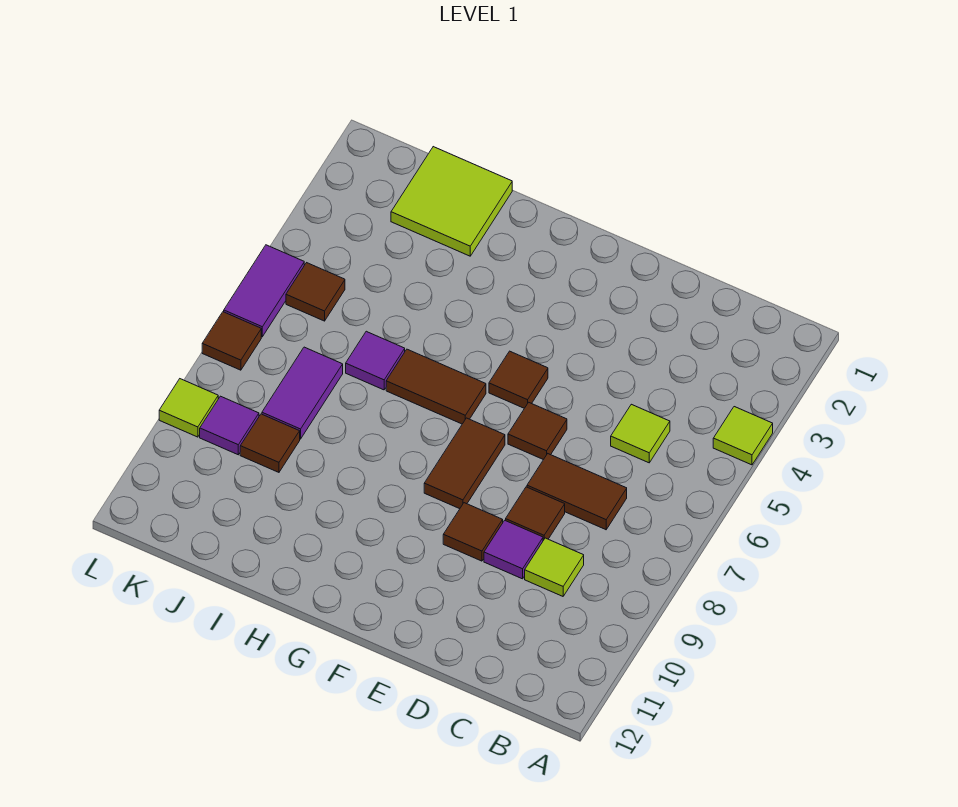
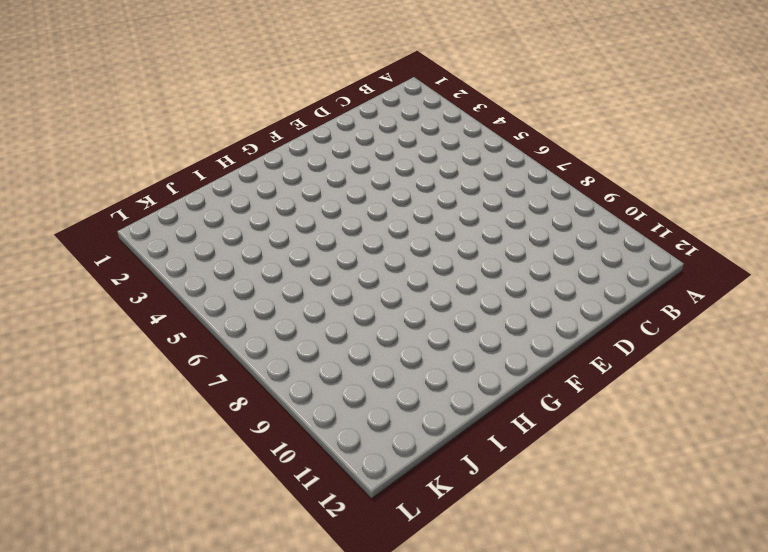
none -> lime 1x1 tile [713,407,773,465]
none -> lime 1x1 tile [611,404,670,463]
none -> brown 1x2 tile [527,454,627,530]

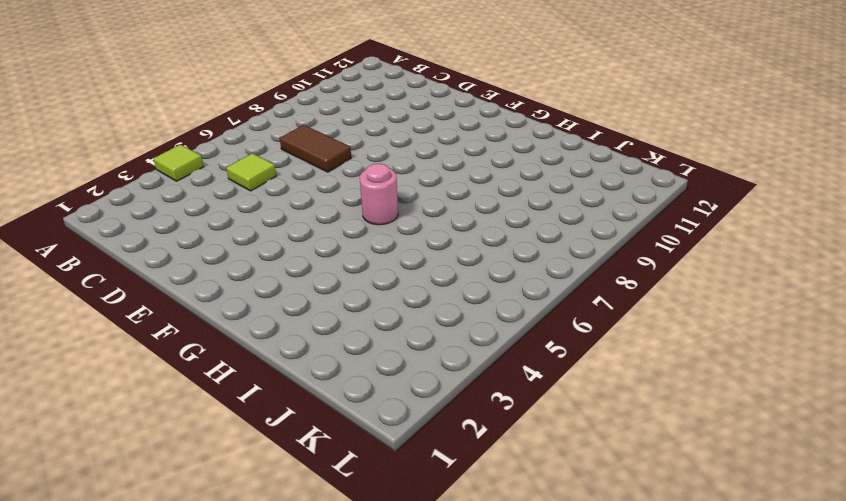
pink 1x1 round brick [360,164,398,225] -> brown 1x2 tile [386,349,486,424]
none -> lime 1x1 tile [525,538,584,596]
none -> brown 1x1 tile [506,487,565,540]
none -> purple 1x1 tile [484,520,543,579]

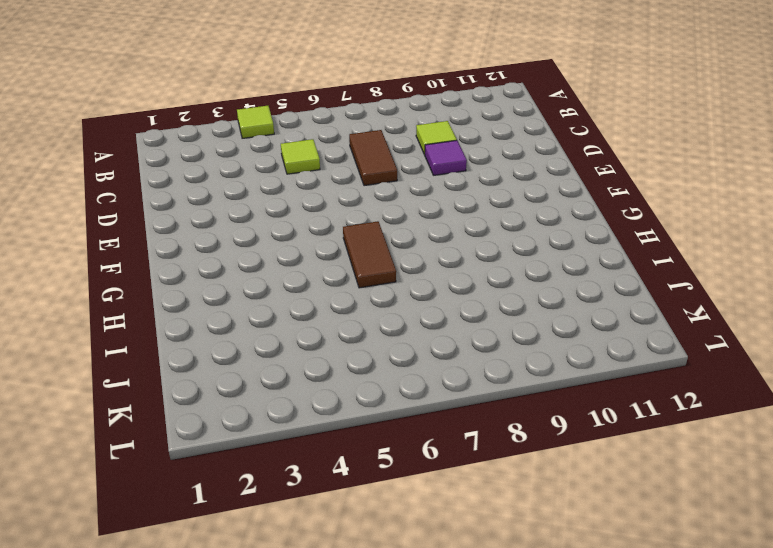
none -> brown 1x1 tile [506,487,565,540]
none -> brown 1x1 tile [508,402,567,460]
none -> brown 1x1 tile [443,503,503,561]

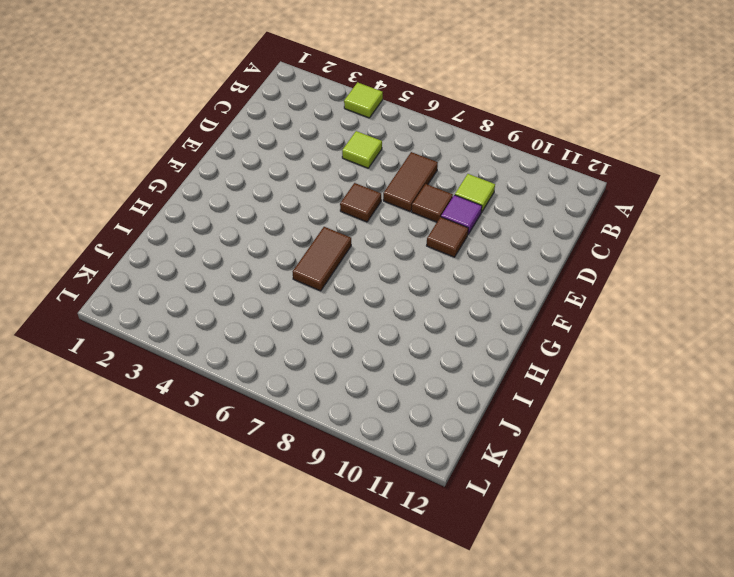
none -> brown 1x1 tile [489,351,548,408]
none -> brown 1x2 tile [424,418,505,509]
none -> lime 2x2 tile [391,147,512,256]

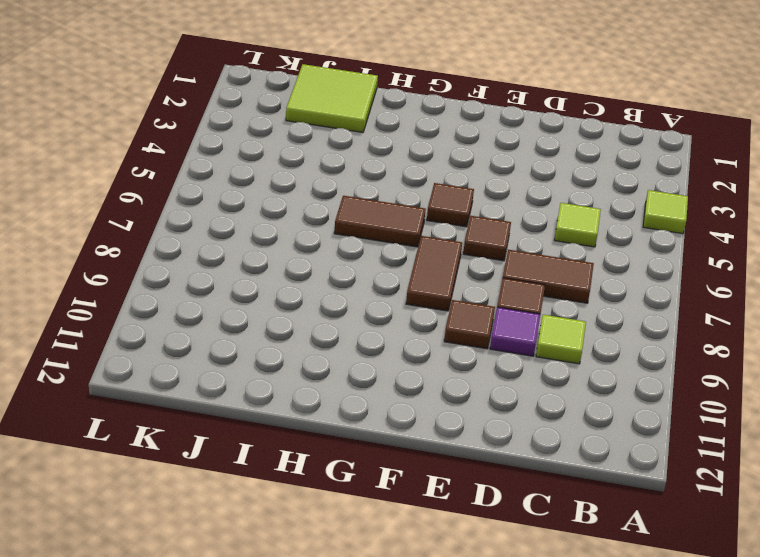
none -> purple 1x1 tile [346,331,405,390]
none -> purple 1x2 tile [262,347,343,439]
none -> brown 1x1 tile [240,414,300,472]

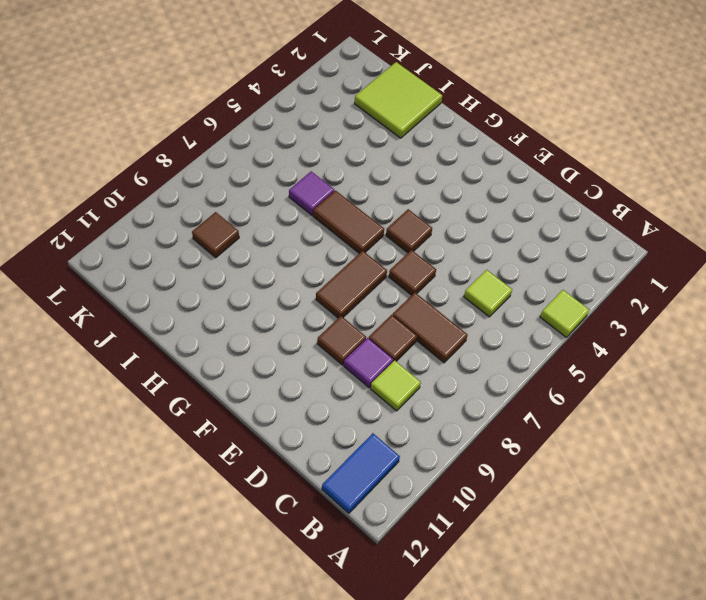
blue 1x2 tile [322,433,400,513] -> none
none -> purple 1x2 tile [262,347,343,439]
none -> brown 1x1 tile [286,263,345,321]
none -> purple 1x1 tile [200,396,259,455]

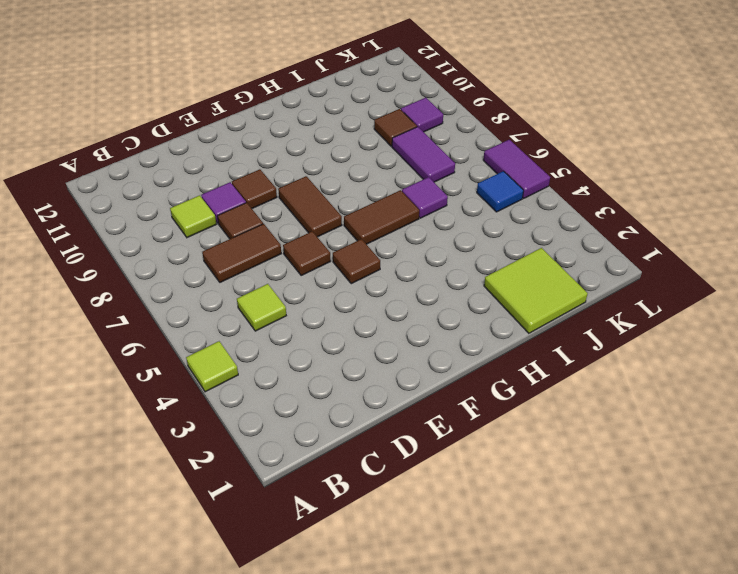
blue 1x1 tile [477,171,524,212] -> brown 1x1 tile [286,263,345,321]
none -> brown 1x1 tile [202,312,261,370]
none -> lime 1x1 tile [159,379,218,437]

